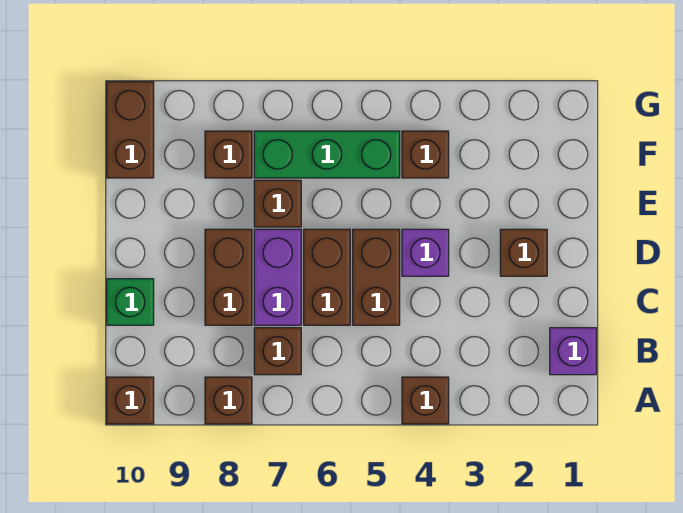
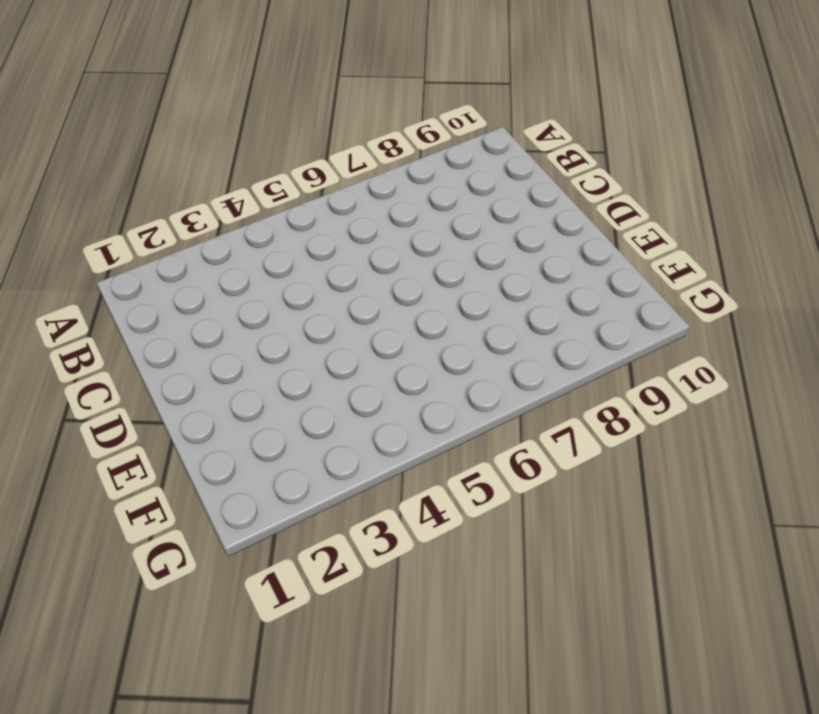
none -> brown 1x1 brick [402,377,449,424]
none -> brown 1x1 brick [205,377,252,424]
none -> brown 1x1 brick [107,377,154,424]

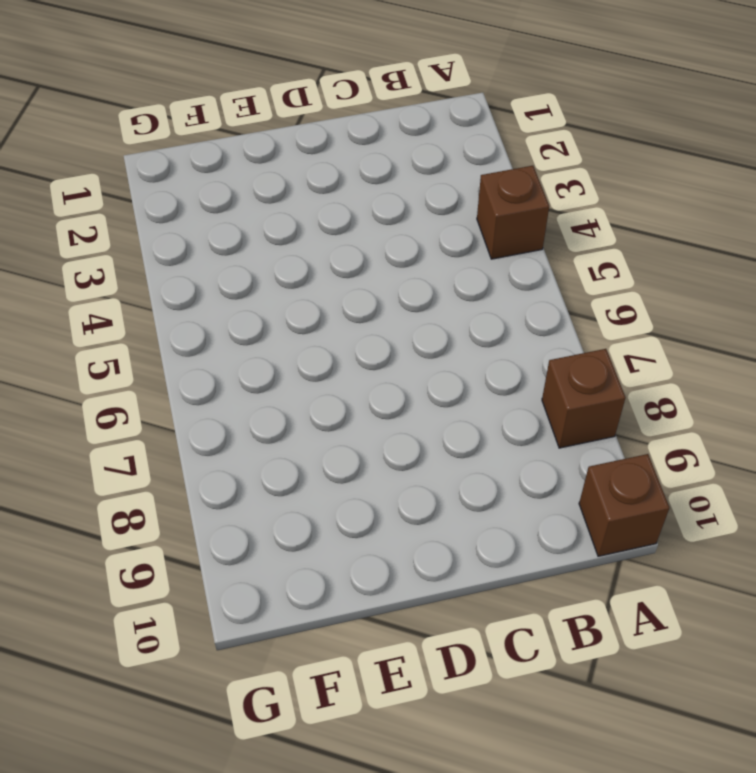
none -> purple 1x1 brick [550,328,596,375]
none -> brown 1x1 brick [254,328,301,375]
none -> brown 1x2 brick [353,229,400,325]

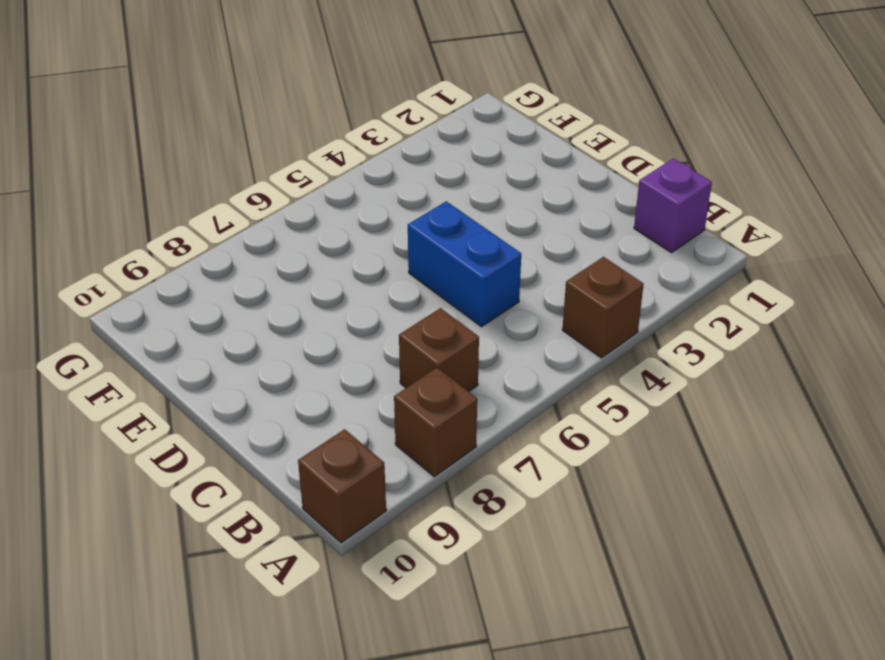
blue 1x2 brick [408,201,521,327] -> brown 1x2 brick [353,229,400,325]
none -> brown 1x2 brick [304,229,350,325]
none -> purple 1x2 brick [254,229,301,325]
none -> brown 1x2 brick [205,229,252,325]

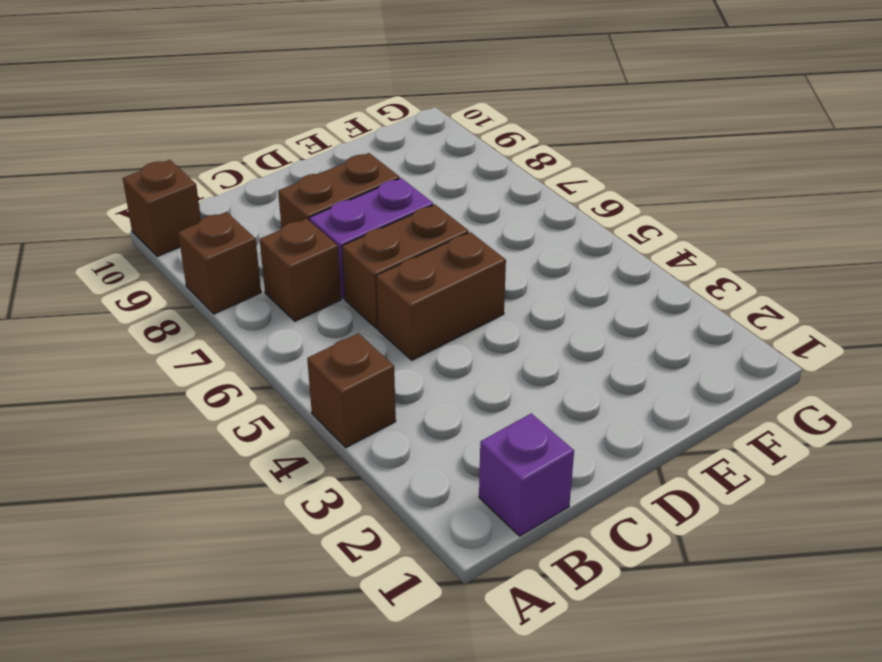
none -> green 1x1 brick [107,279,154,325]
none -> brown 1x1 brick [500,229,547,276]
none -> purple 1x1 brick [402,229,449,276]

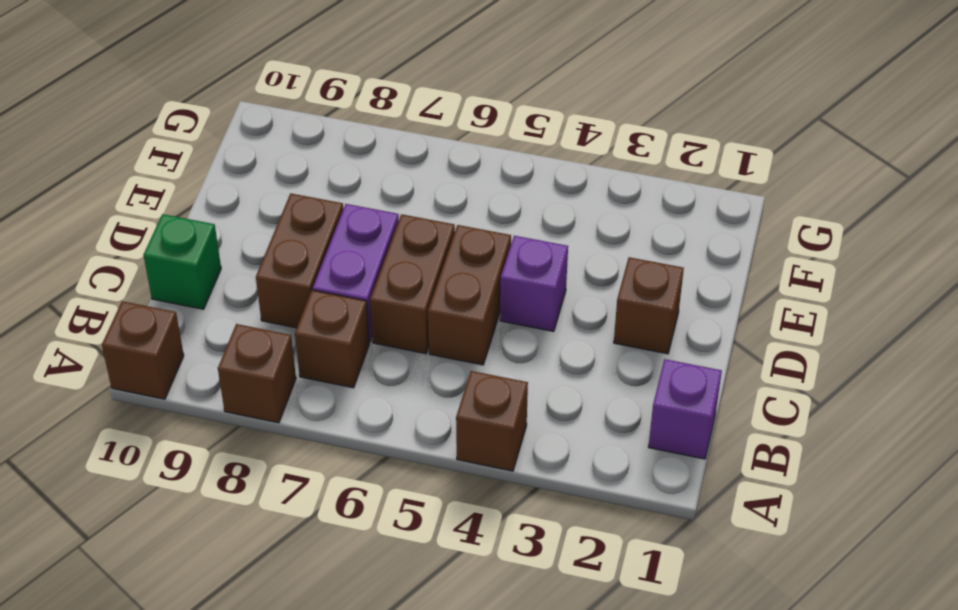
none -> brown 1x1 brick [254,180,301,227]
none -> brown 1x1 brick [402,131,449,178]
none -> green 1x3 brick [254,131,400,178]

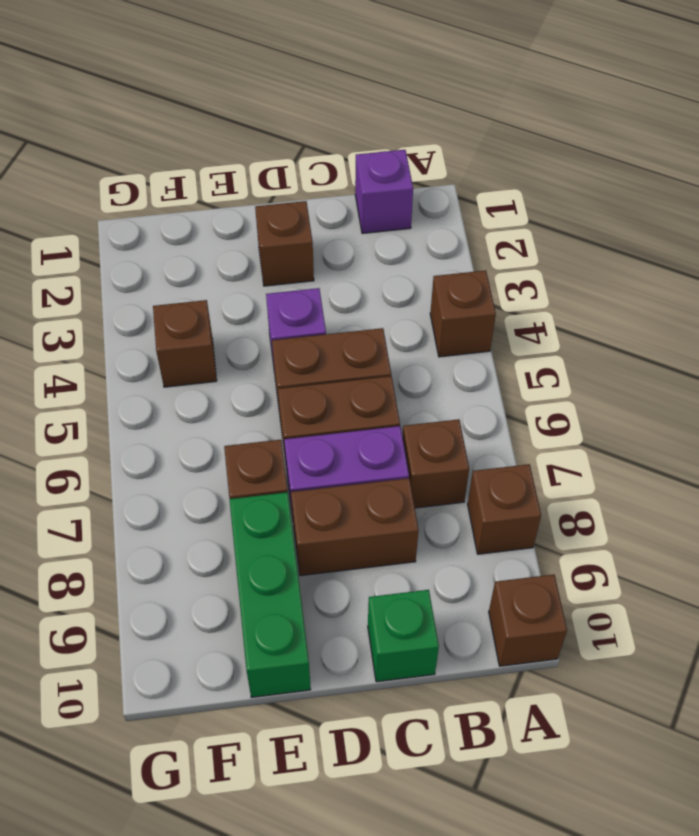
green 1x3 brick [230,492,311,697] -> green 1x3 brick moved to [254,131,400,178]
none -> brown 1x1 brick [205,131,252,178]
none -> brown 1x2 brick [107,82,154,178]

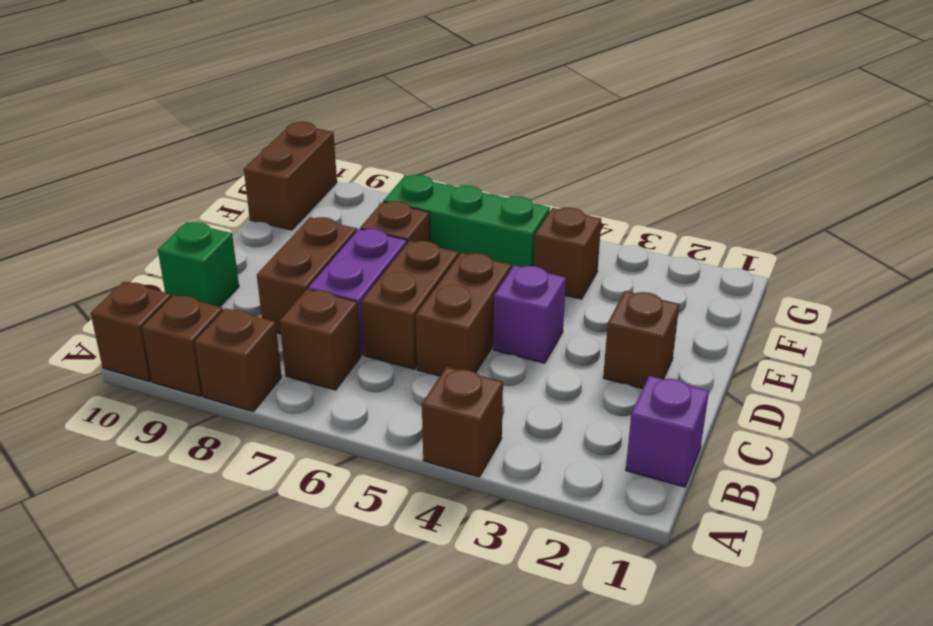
brown 1x1 brick [142,295,223,396] -> brown 1x1 brick moved to [205,131,252,178]

